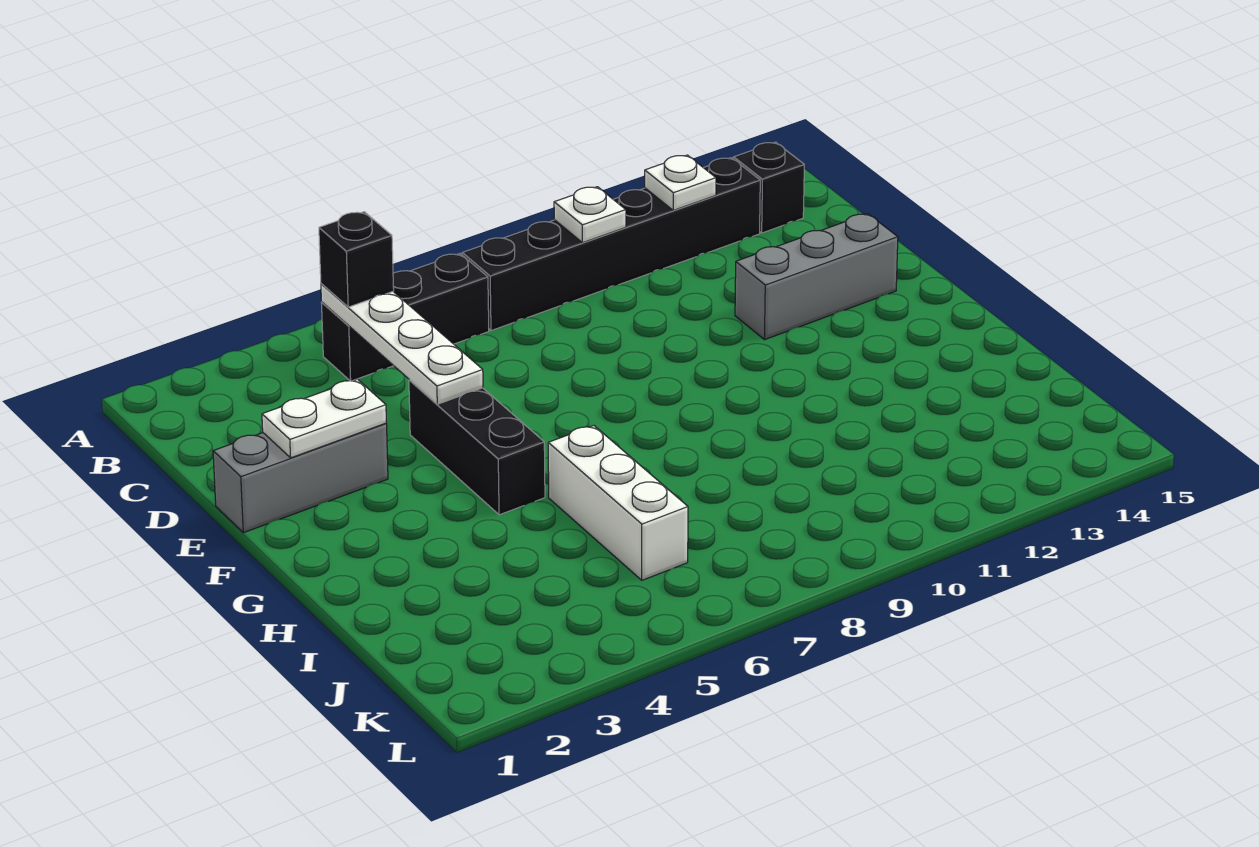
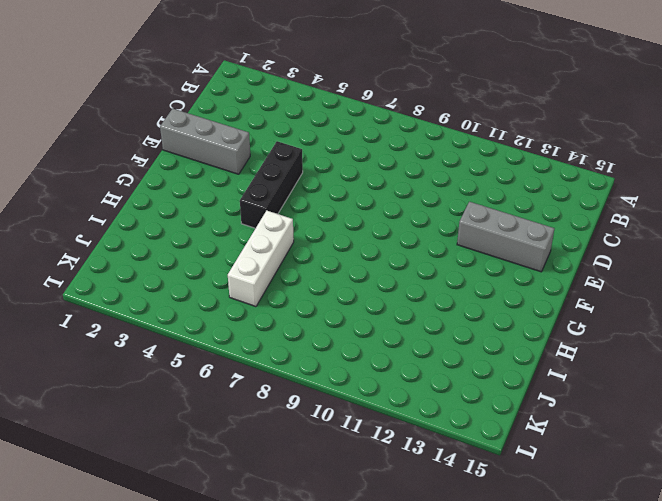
none -> black 1x3 brick [321,254,489,381]
none -> black 1x6 brick [462,158,760,331]
none -> black 1x1 brick [734,142,804,233]

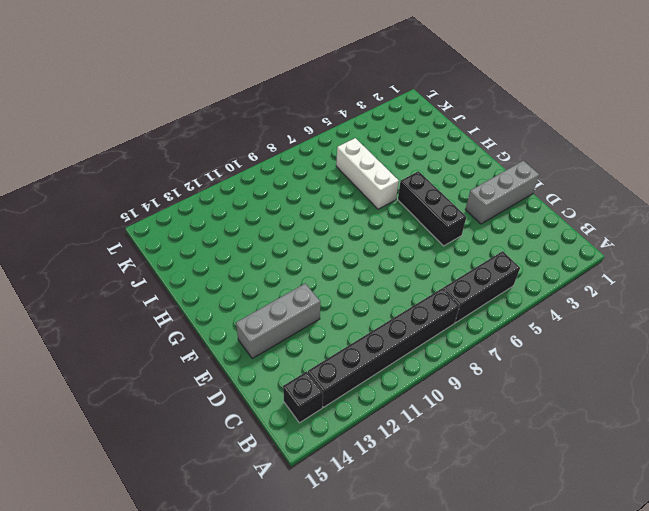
none -> white 1x4 plate [321,284,483,404]
none -> white 1x1 plate [554,187,626,243]
none -> white 1x1 plate [645,155,716,210]

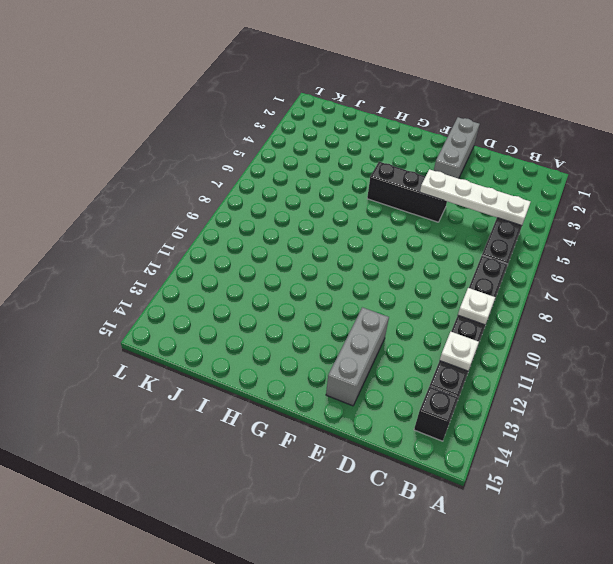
none -> white 1x3 brick [548,426,688,580]
none -> white 1x2 plate [262,379,386,458]
none -> black 1x1 brick [319,212,394,307]

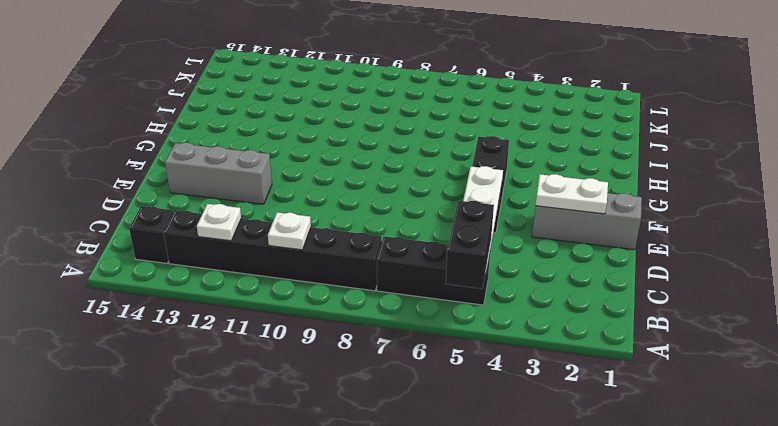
black 1x2 brick [446,201,494,289] -> black 1x1 brick [319,212,394,307]
none -> white 1x3 brick [548,426,688,580]

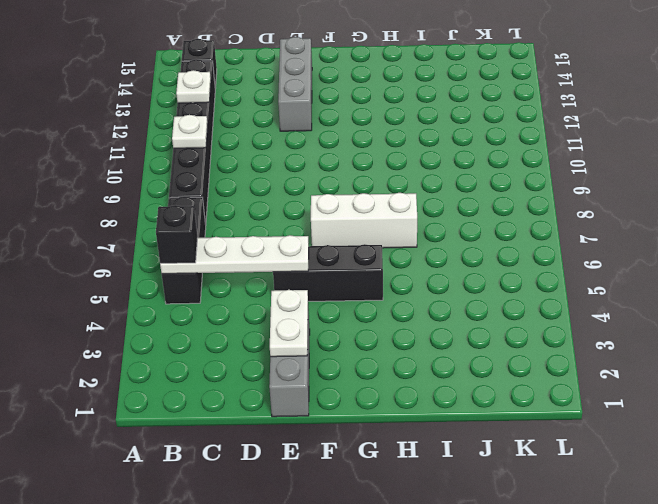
white 1x3 brick [311,193,417,248] -> white 1x3 brick moved to [548,426,688,580]

